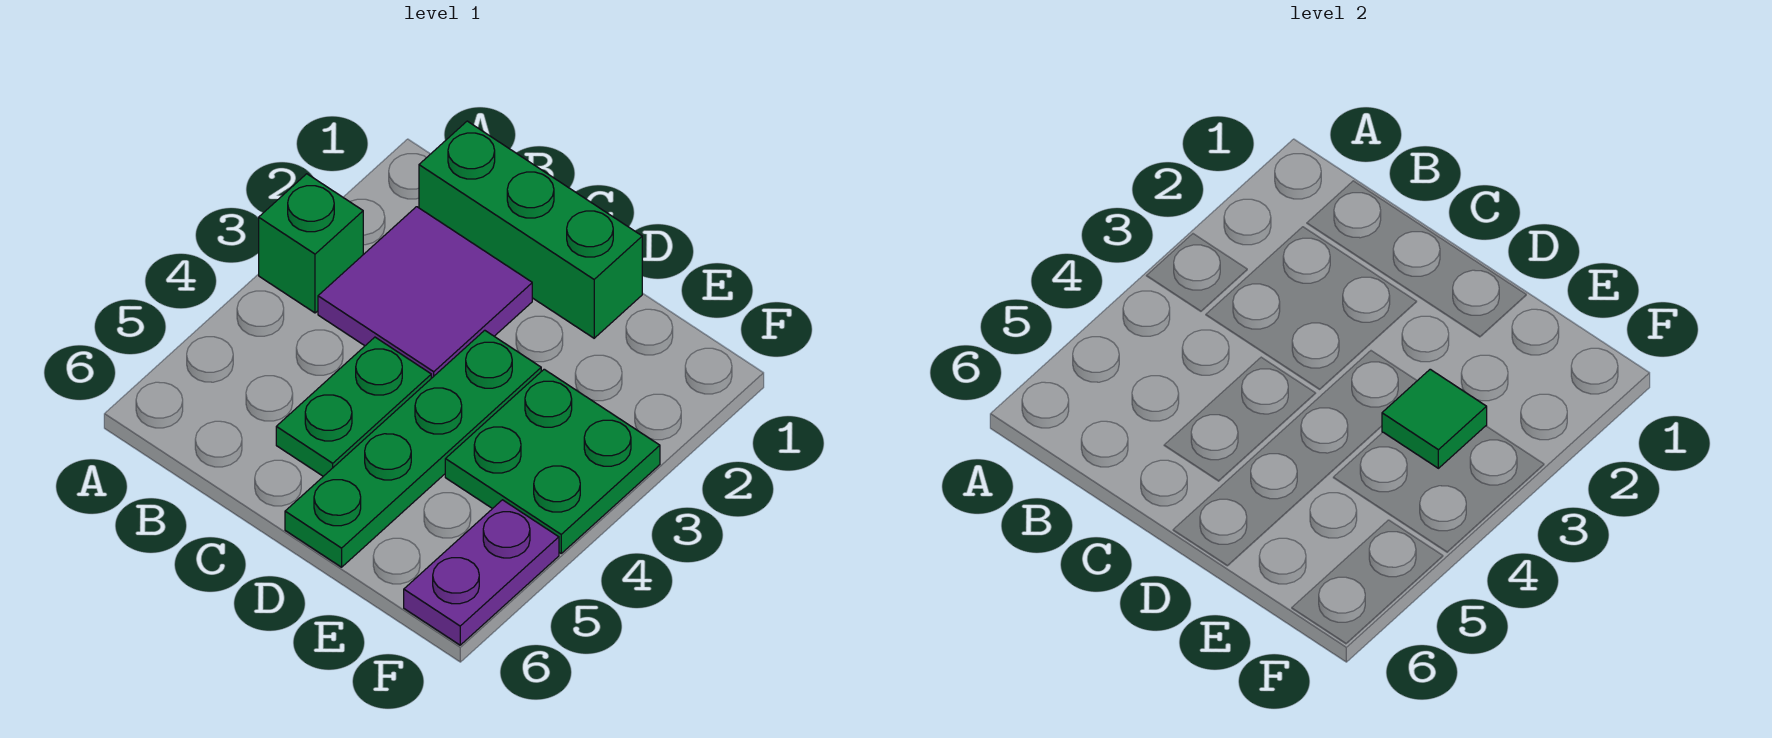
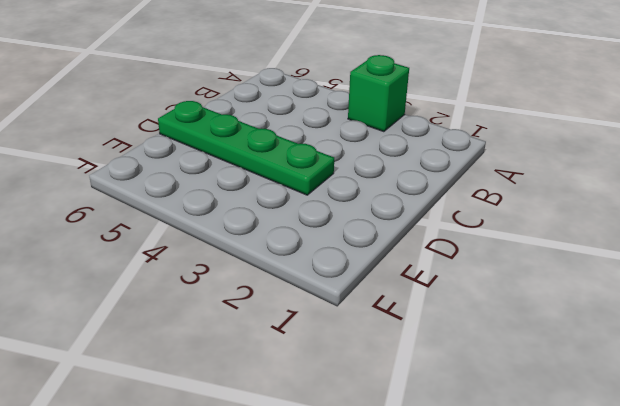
none -> green 1x3 brick [419,121,642,338]
none -> purple 2x2 tile [318,207,532,378]

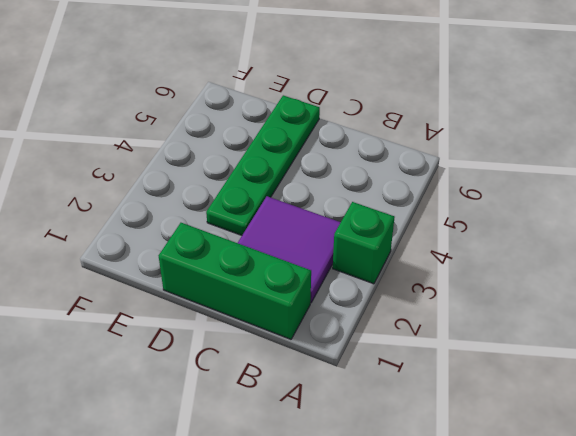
none -> green 1x2 plate [276,337,431,476]
none -> green 2x2 plate [445,369,660,553]

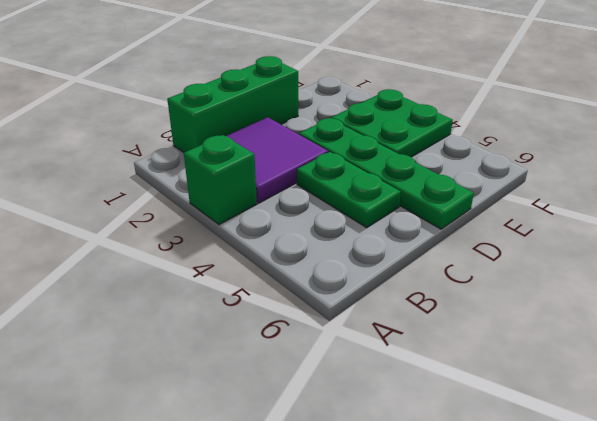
none -> purple 1x2 plate [404,500,559,645]
none -> green 1x1 tile [1382,369,1487,468]

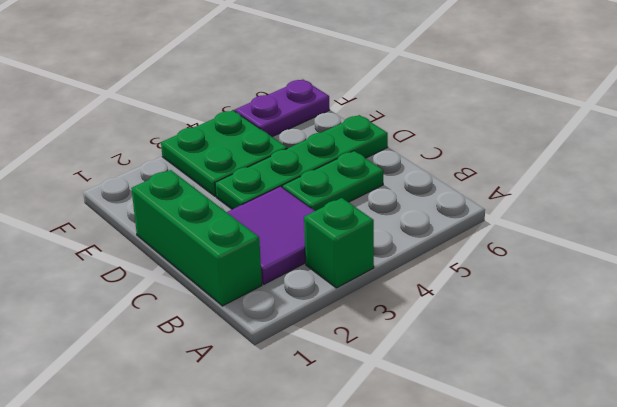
none -> green 1x1 tile [1382,369,1487,468]

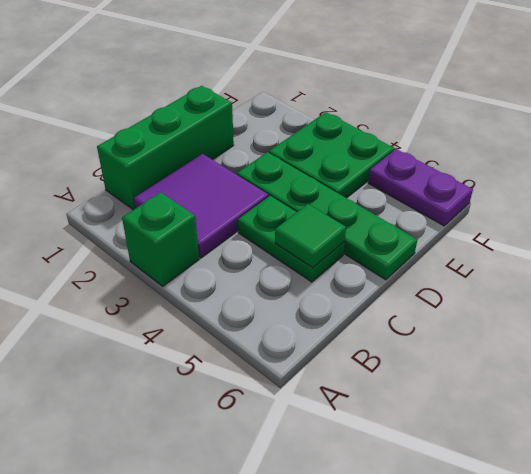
green 1x1 tile [275,204,346,268] -> green 1x1 tile moved to [1382,369,1487,468]

